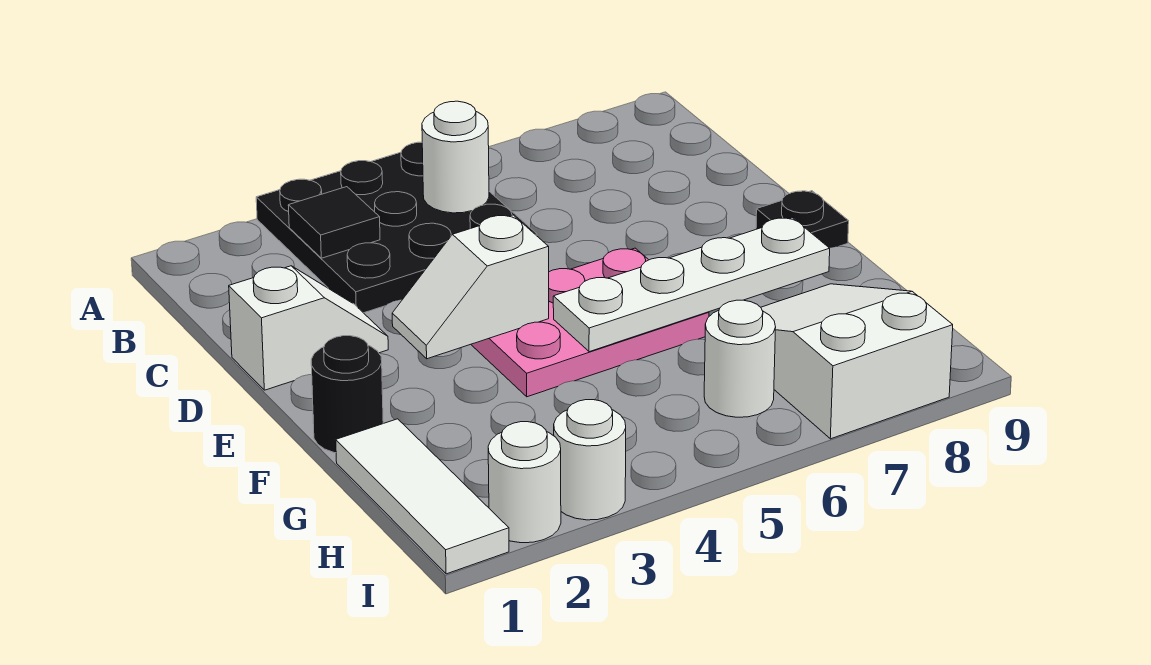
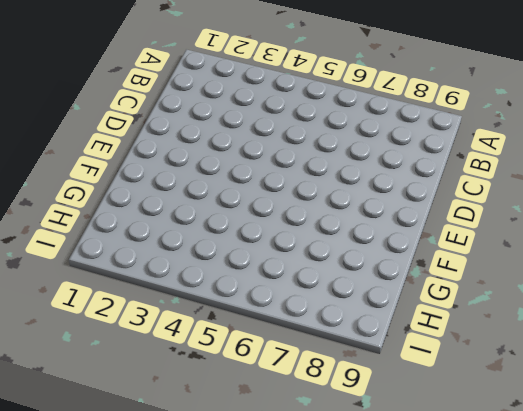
none -> black 3x3 plate [256,142,537,313]
none -> white 1x2 slope [229,266,388,390]
none -> pink 2x3 plate [471,248,709,397]

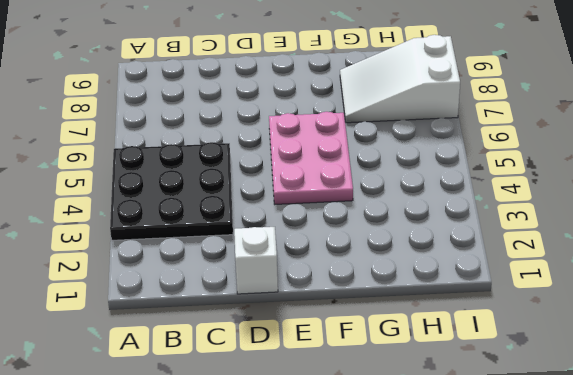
none -> black 1x1 plate [756,191,849,248]
none -> black 1x1 round brick [311,336,383,453]
none -> white 1x3 tile [336,419,509,574]

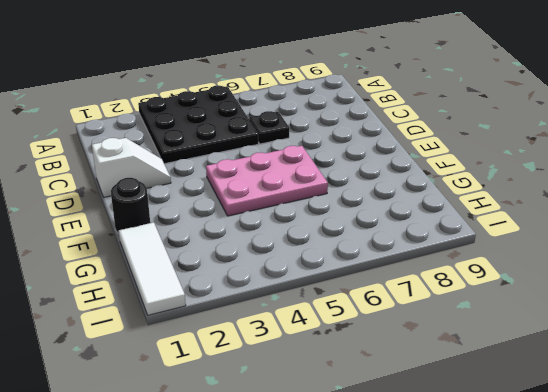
black 1x1 plate [249,111,289,144] -> black 1x1 plate moved to [756,191,849,248]
none -> white 2x3 slope [761,284,953,439]
none -> white 1x1 round brick [704,300,776,417]
none -> white 1x1 round brick [488,422,561,543]

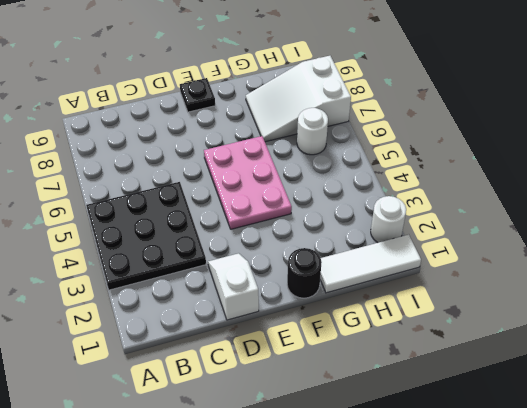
none -> white 1x1 round brick [554,400,626,520]
none -> black 1x1 tile [288,187,380,258]
none -> white 1x1 round brick [422,101,489,213]

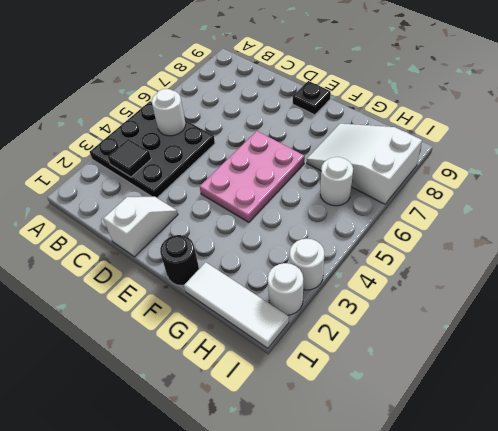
none -> white 1x2 slope [392,215,549,359]
none -> white 1x4 plate [553,218,830,352]

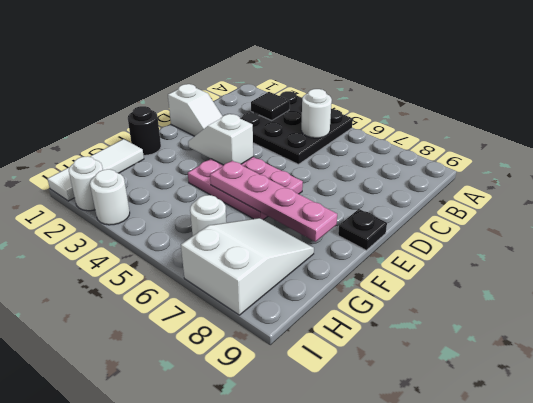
pink 1x4 plate [210,161,337,242] -> white 1x4 plate [553,218,830,352]

